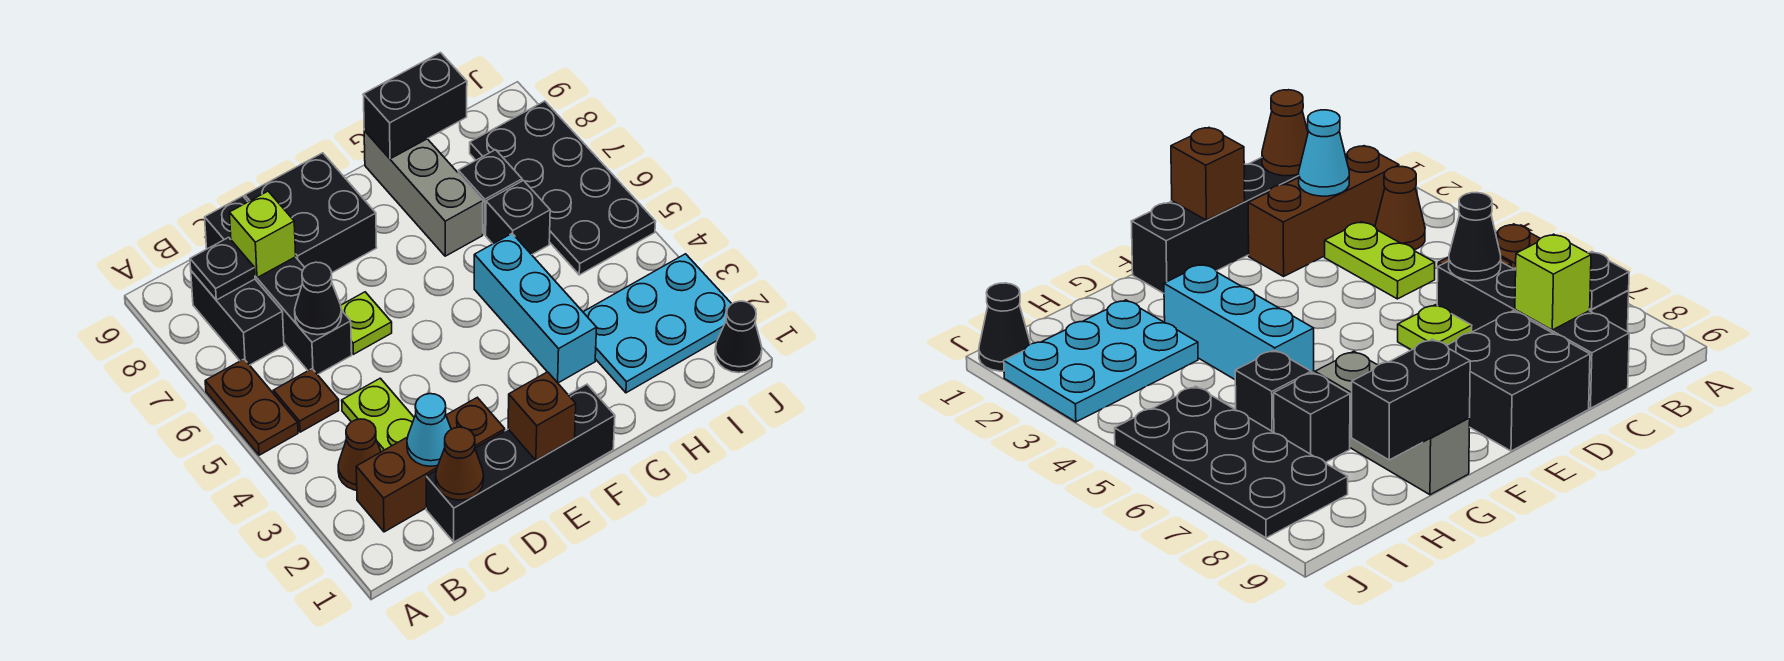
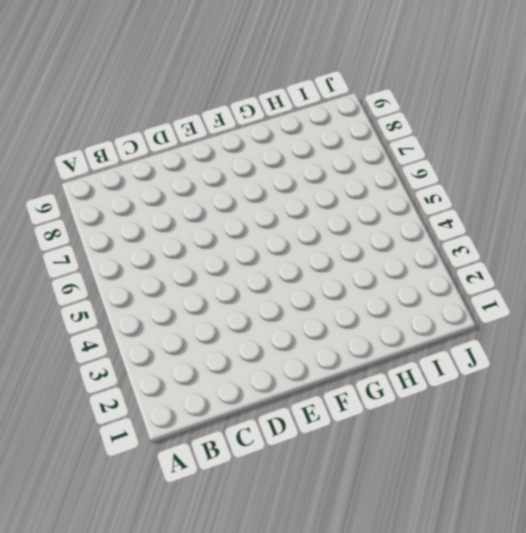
none -> brown 1x2 plate [205,359,298,455]
none -> brown 1x3 brick [356,397,505,532]
none -> brown 1x1 cone [338,419,381,490]

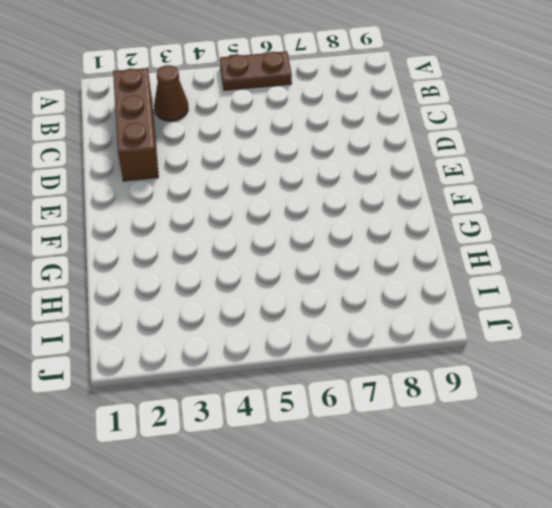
none -> brown 1x1 plate [273,369,339,432]
none -> black 1x2 brick [191,271,284,365]
none -> black 1x4 brick [426,384,615,542]

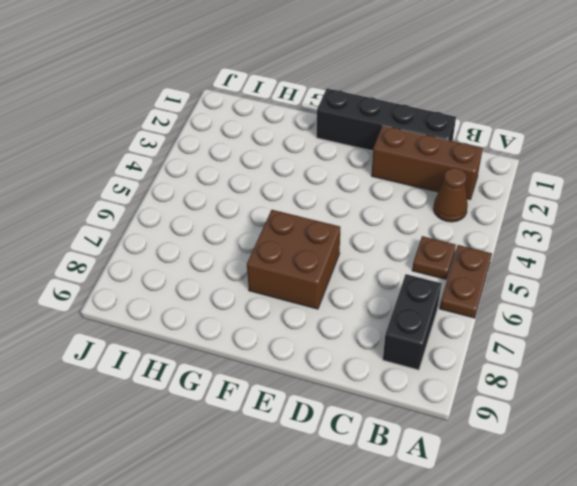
brown 2x2 brick [247,210,340,309] -> none
none -> lime 1x2 plate [342,378,414,452]
none -> black 1x4 brick [205,196,352,375]
none -> lime 1x1 plate [341,292,392,354]

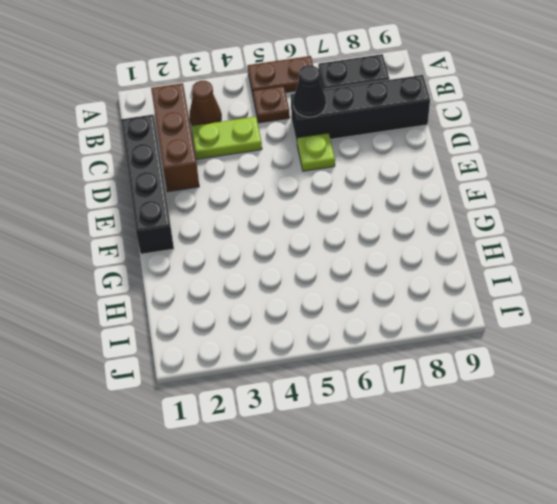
none -> black 2x2 brick [245,153,377,273]
none -> cyan 1x3 brick [474,234,597,383]
none -> grey 1x3 brick [364,131,483,256]

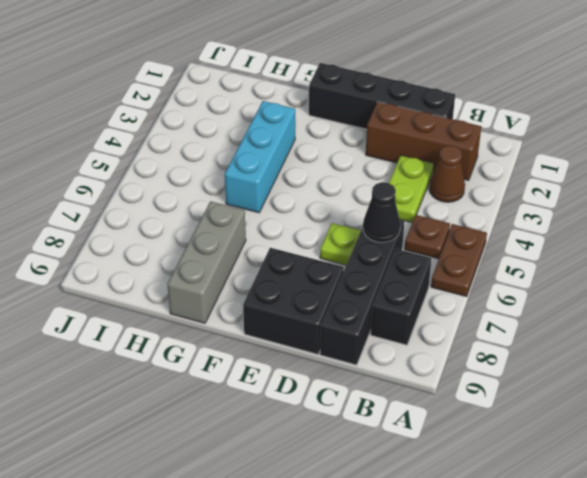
none -> cyan 2x3 plate [583,254,731,393]
none -> black 1x1 brick [486,180,550,255]
none -> black 1x1 brick [458,150,522,234]

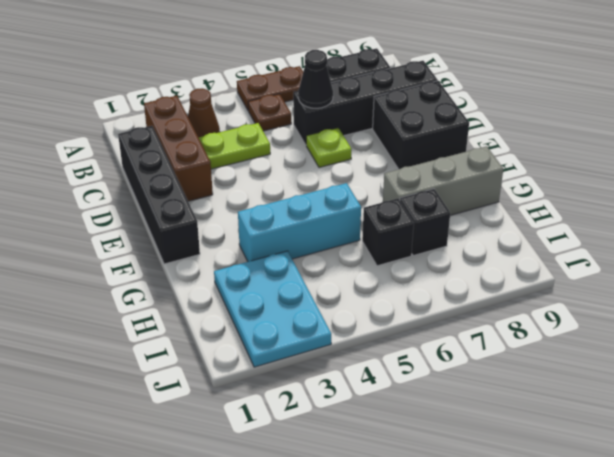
none -> black 2x4 plate [470,101,656,275]
none -> black 1x1 cone [715,301,762,373]
none -> black 1x1 plate [190,237,255,300]

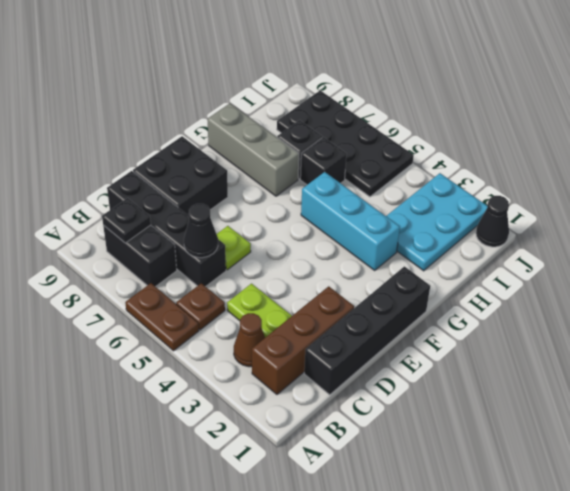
none -> brown 1x1 cone [436,427,484,500]
none -> cyan 1x1 cone [407,394,451,466]
none -> lime 1x1 brick [229,191,296,278]

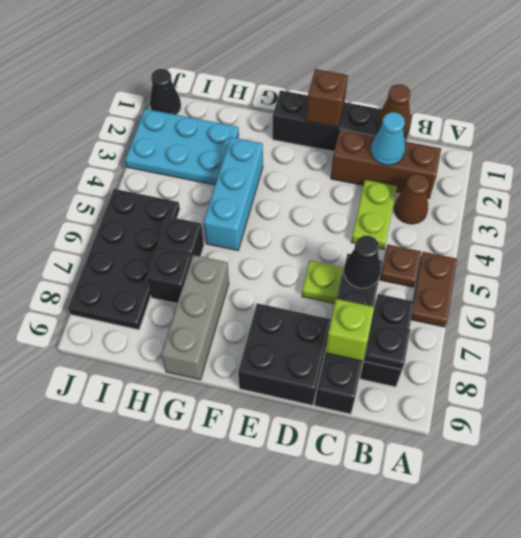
none -> black 1x2 brick [363,53,467,159]

